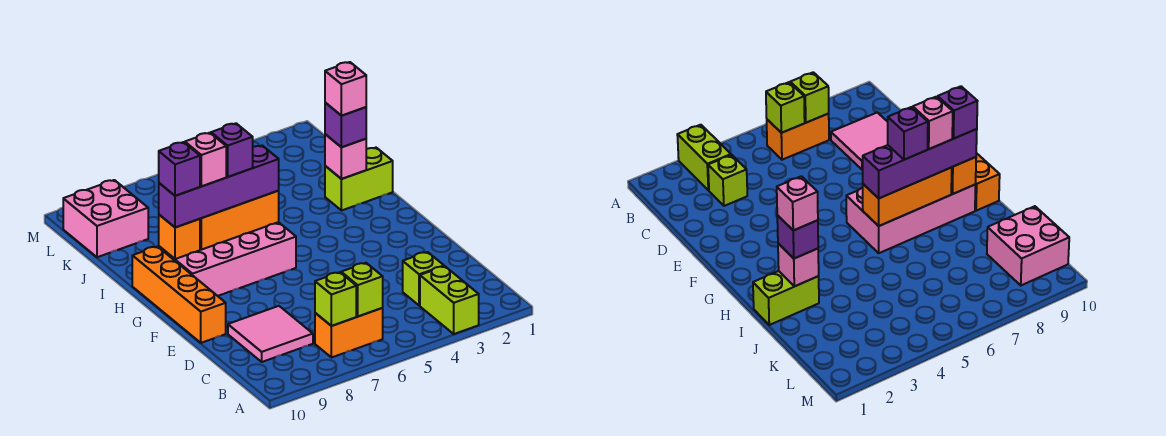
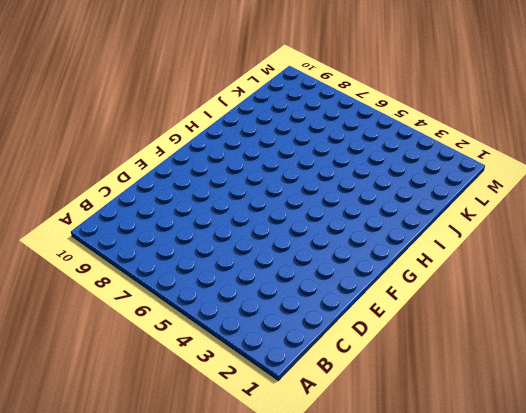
none -> lime 1x2 brick [420,266,479,334]
none -> orange 1x2 brick [315,308,383,358]
none -> lime 1x1 brick [403,252,444,306]

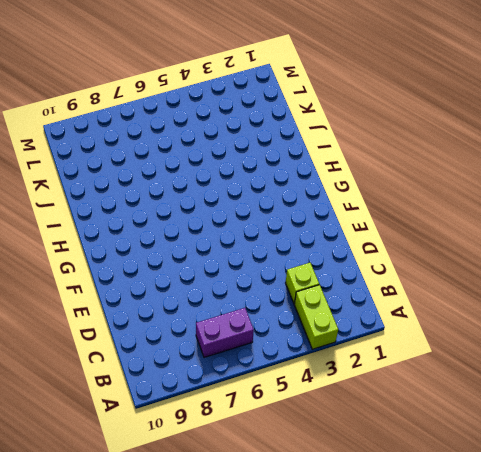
purple 1x2 brick [196,308,254,357] -> orange 1x2 brick [315,308,383,358]
none -> pink 2x2 tile [228,306,313,362]
none -> orange 1x4 brick [132,246,226,343]
none -> pink 2x4 brick [159,222,296,296]

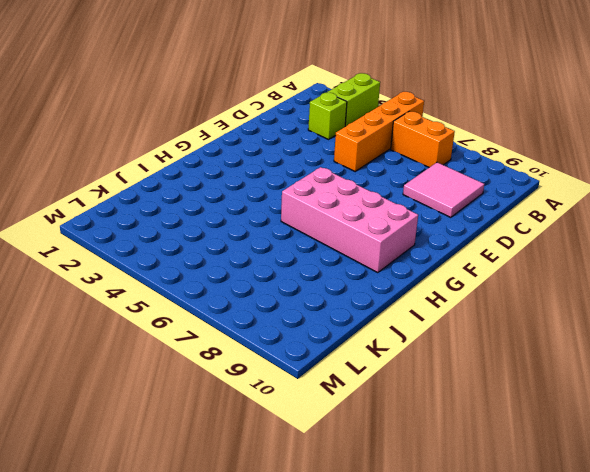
orange 1x4 brick [334,92,424,171] -> orange 1x4 brick moved to [132,246,226,343]
none -> lime 1x2 brick [325,148,393,211]
none -> pink 2x2 brick [63,180,148,257]
none -> lime 1x1 brick [341,263,383,316]

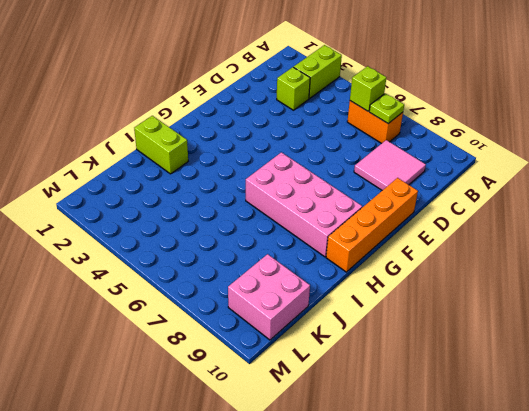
lime 1x1 plate [369,93,404,124] -> lime 1x1 brick [315,272,356,326]
none -> orange 1x3 brick [200,191,279,250]
none -> orange 1x1 brick [159,215,200,259]
none -> pink 1x1 brick [325,134,366,179]

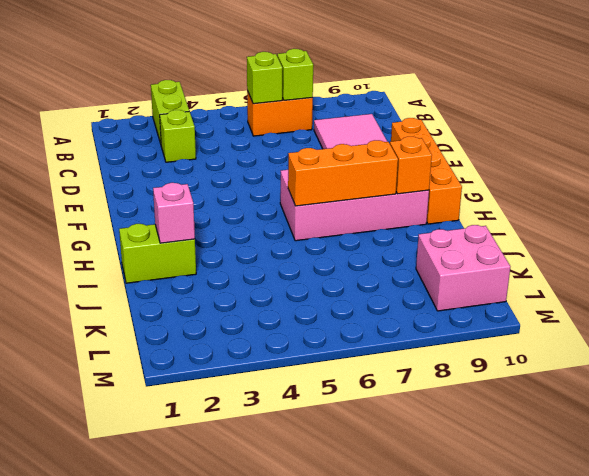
none -> purple 1x4 brick [159,146,279,228]
none -> purple 1x1 brick [325,103,366,147]
none -> purple 1x1 brick [211,123,253,177]

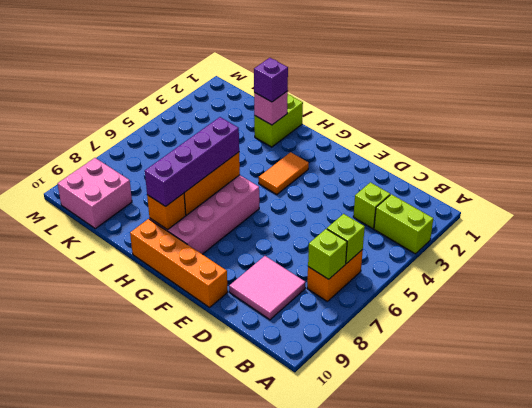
orange 1x2 tile [259,152,309,195] -> none
none -> purple 1x1 brick [211,123,253,177]
none -> pink 1x1 brick [185,133,226,186]
none -> purple 1x1 brick [159,142,200,196]

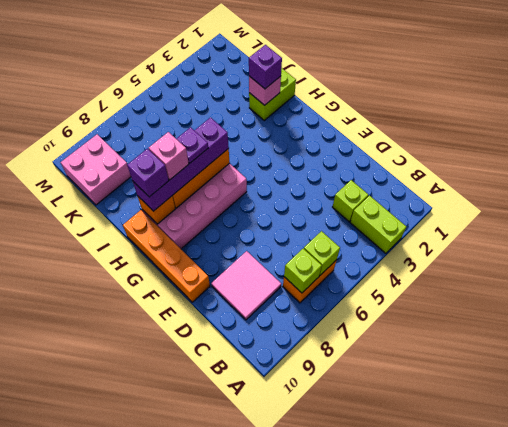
purple 1x1 plate [177,127,208,163] -> purple 1x1 brick [211,123,253,177]
none -> pink 1x1 brick [325,62,366,116]

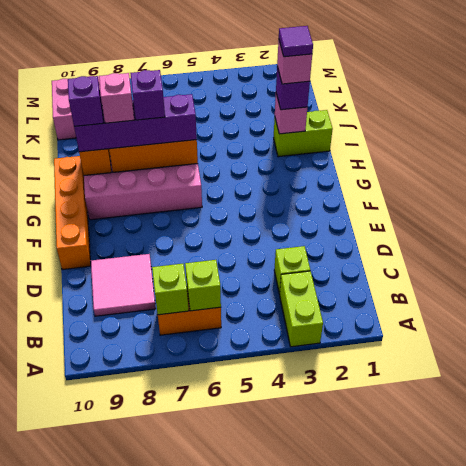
purple 1x1 tile [279,26,313,57] -> none

